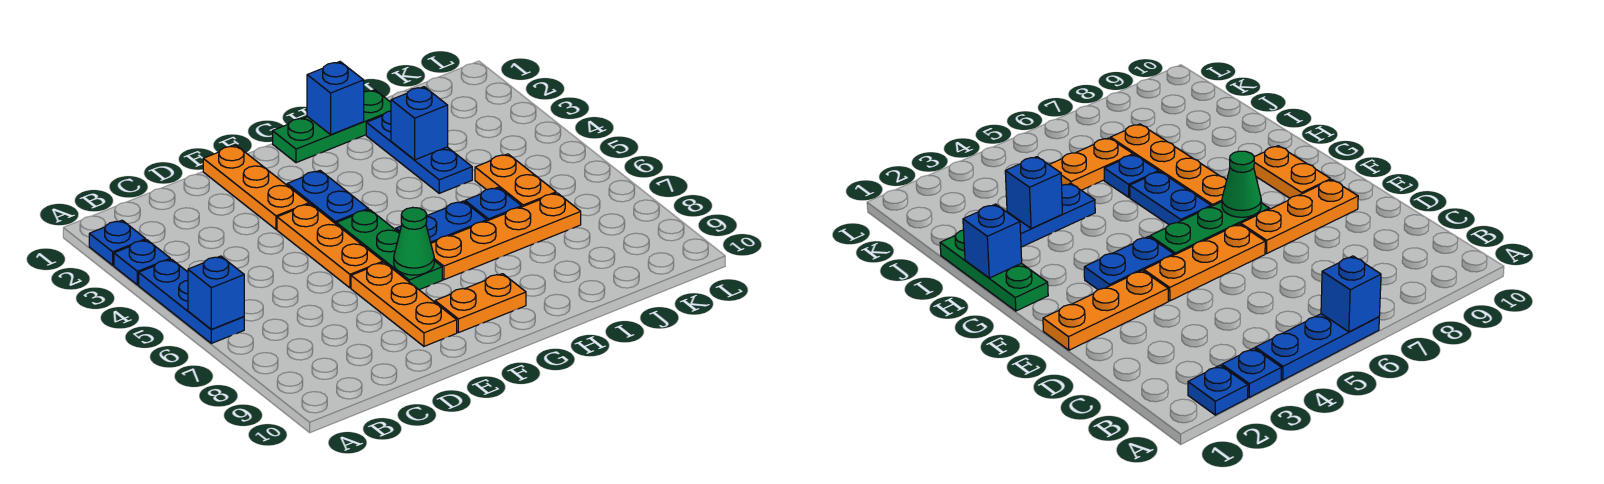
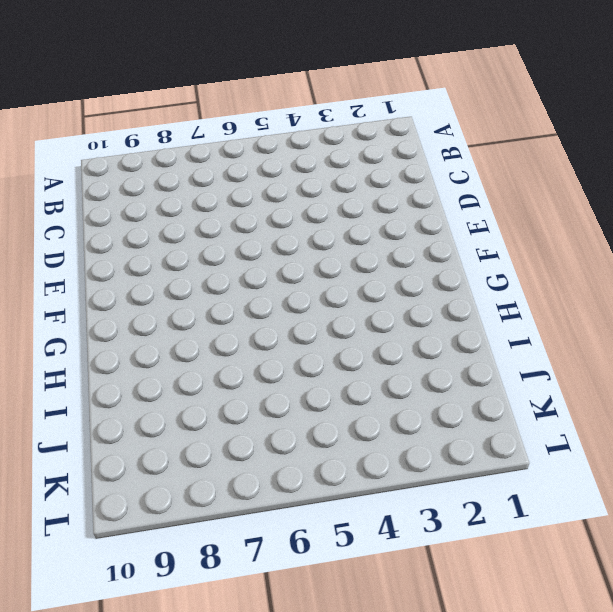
none -> blue 1x1 plate [89,220,146,265]
none -> blue 1x1 plate [114,240,170,285]
none -> blue 1x3 plate [139,259,244,343]

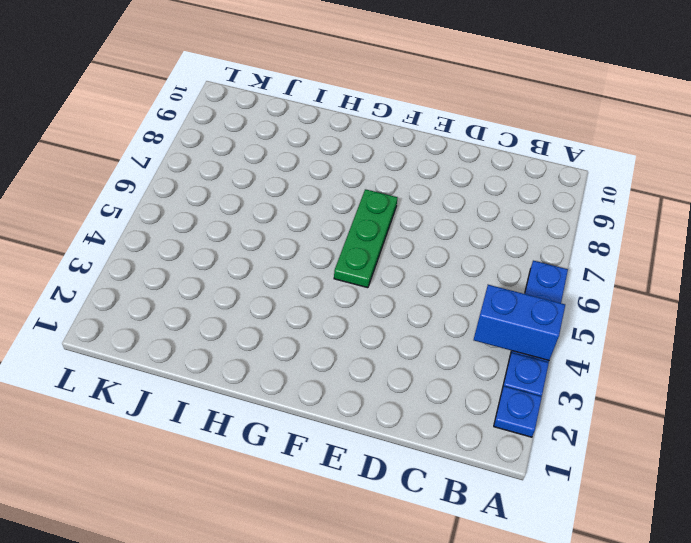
blue 1x2 brick [474,285,565,361] -> none
none -> orange 1x3 plate [203,145,309,229]
none -> orange 1x3 plate [277,204,383,288]
none -> orange 1x3 plate [351,262,457,346]

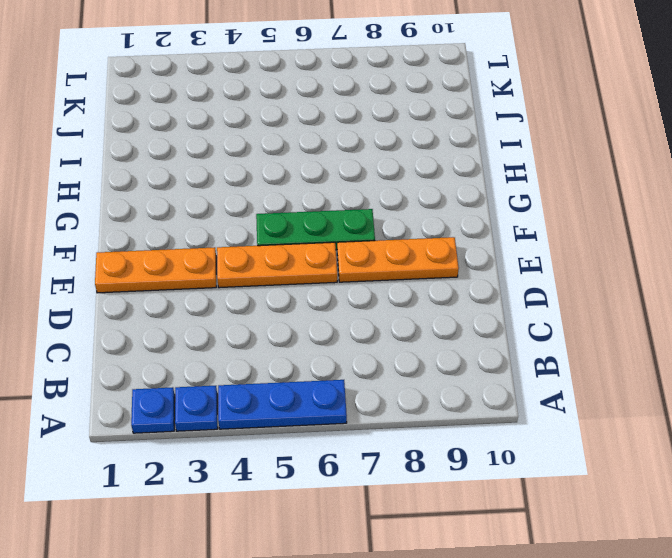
none -> blue 1x2 plate [287,171,368,224]
none -> orange 1x2 plate [435,274,526,333]
none -> green 1x3 plate [273,90,391,163]

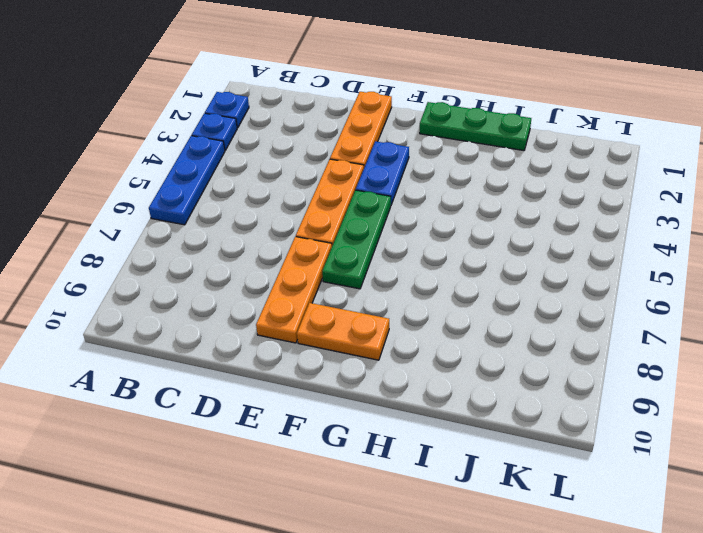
none -> blue 1x2 plate [396,201,487,243]
none -> orange 1x4 plate [431,193,581,280]
none -> blue 1x3 plate [366,111,472,193]

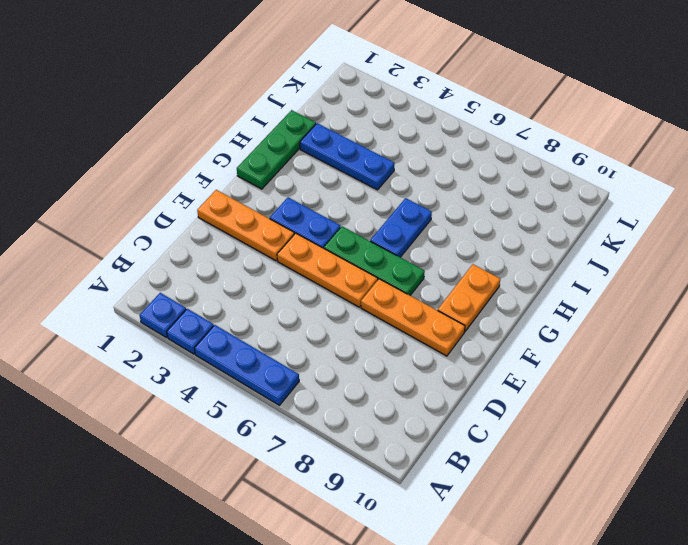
none -> orange 1x4 plate [431,193,581,280]
none -> blue 1x1 plate [465,187,521,221]
none -> orange 1x2 plate [475,154,556,207]

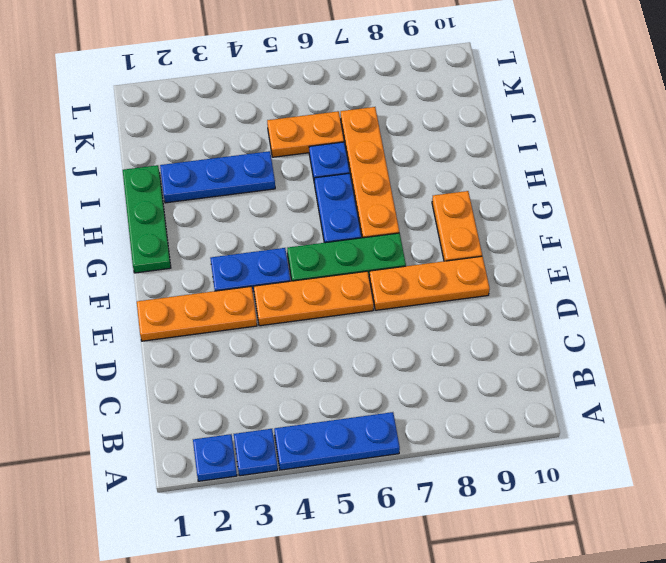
none -> blue 1x1 brick [188,256,244,329]
none -> green 1x1 cone [394,207,434,275]
none -> blue 1x1 brick [307,62,364,135]

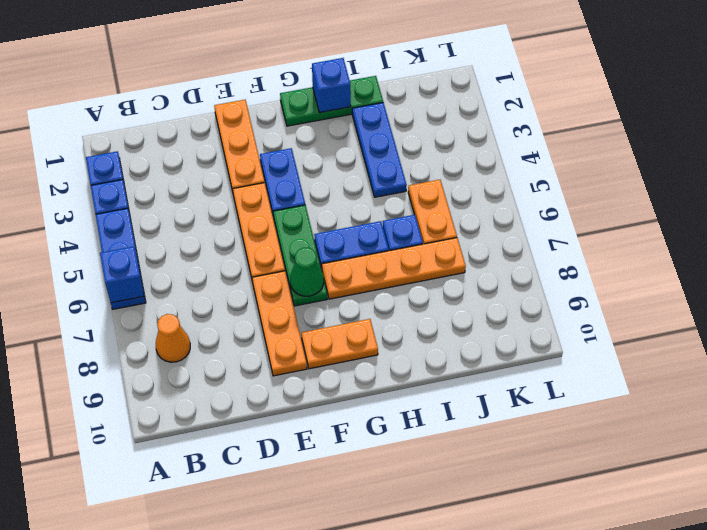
orange 1x1 cone [156,314,190,362] -> none
none -> blue 1x1 brick [391,87,448,160]

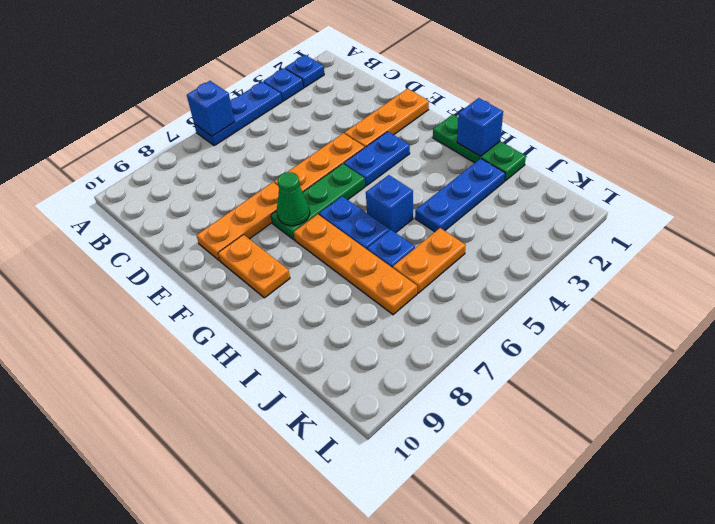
blue 1x1 brick [366,175,413,233] -> blue 1x1 brick moved to [391,87,448,160]

